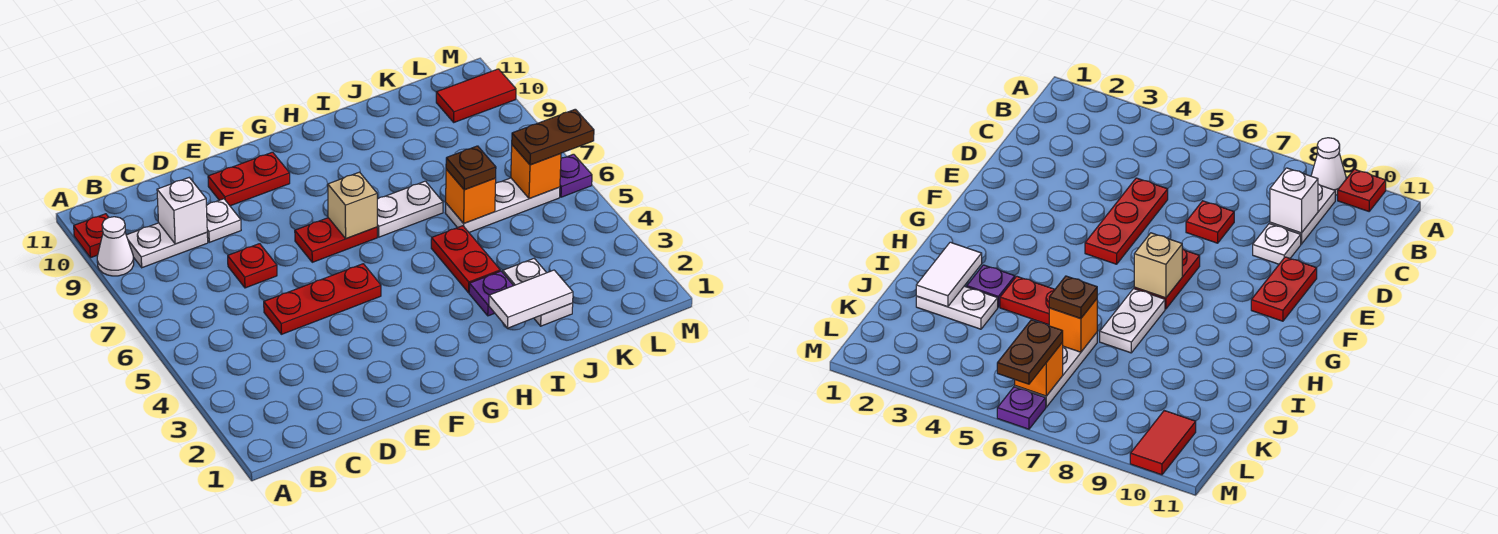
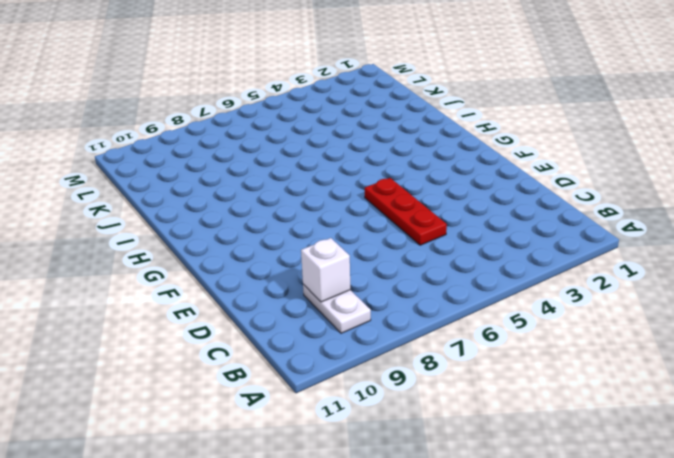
none -> white 1x1 cone [97,217,134,276]
none -> red 1x1 plate [74,214,109,258]
none -> red 1x1 plate [228,244,277,288]

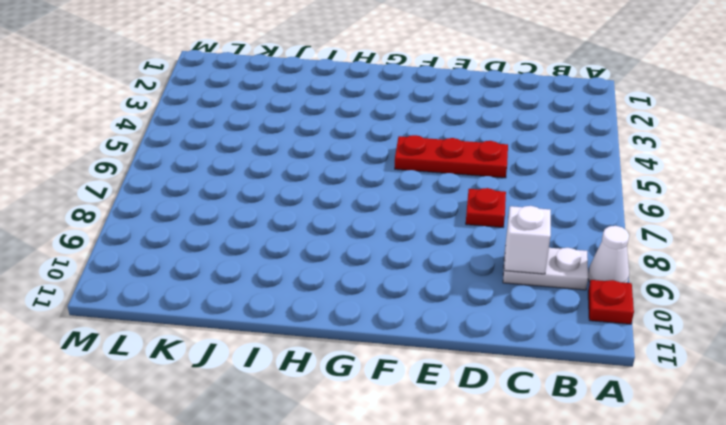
none -> white 1x1 plate [206,199,241,242]
none -> red 1x2 plate [208,152,290,206]
none -> red 1x2 plate [295,218,377,262]

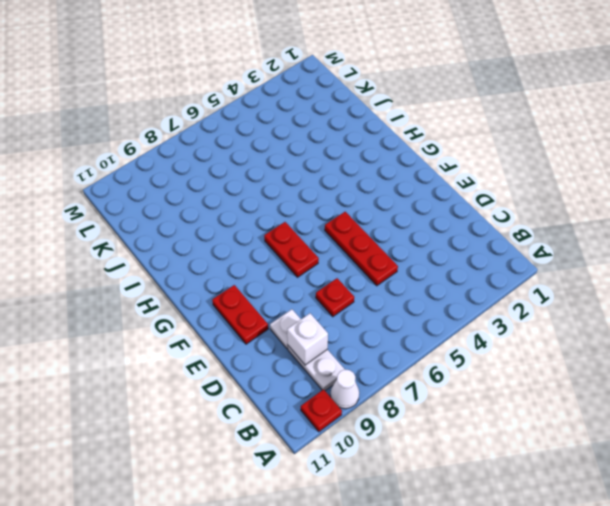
none -> white 1x2 plate [377,181,443,237]
none -> purple 1x1 plate [469,271,513,316]
none -> red 1x2 plate [431,226,500,293]

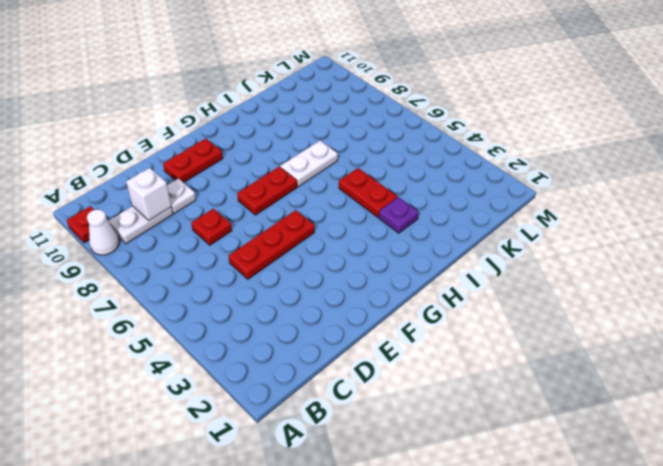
none -> white 1x2 plate [503,259,573,326]
none -> white 1x3 plate [445,178,560,232]
none -> red 1x2 tile [436,69,516,122]

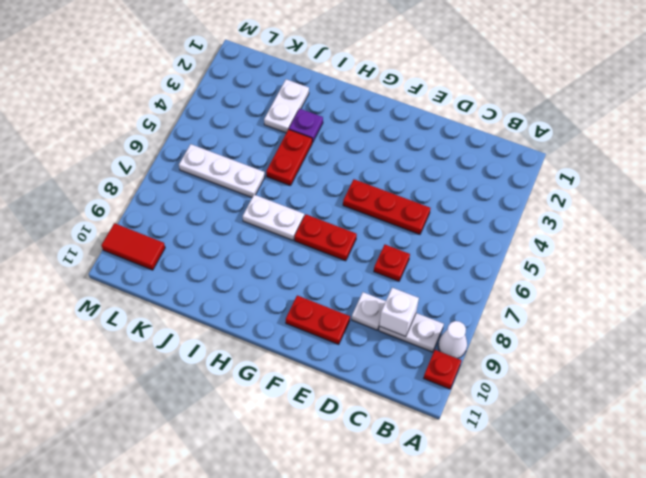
none -> purple 1x1 plate [560,154,592,197]
none -> tan 1x1 brick [328,172,377,239]
none -> white 1x2 tile [489,270,573,328]

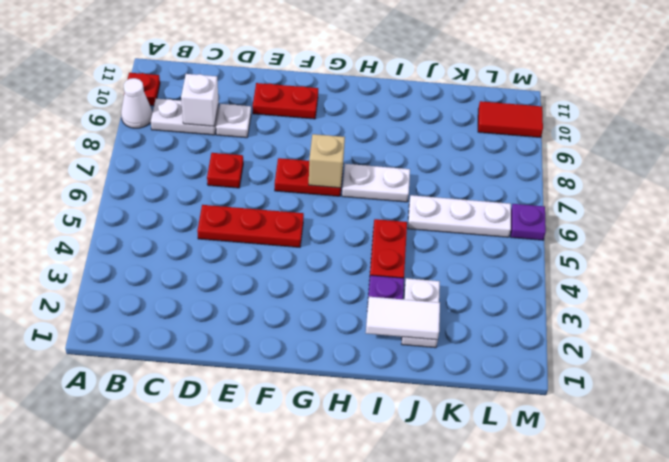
none -> orange 1x1 brick [446,169,496,223]
none -> orange 1x1 brick [511,145,561,199]
none -> brown 1x1 plate [446,146,496,190]

